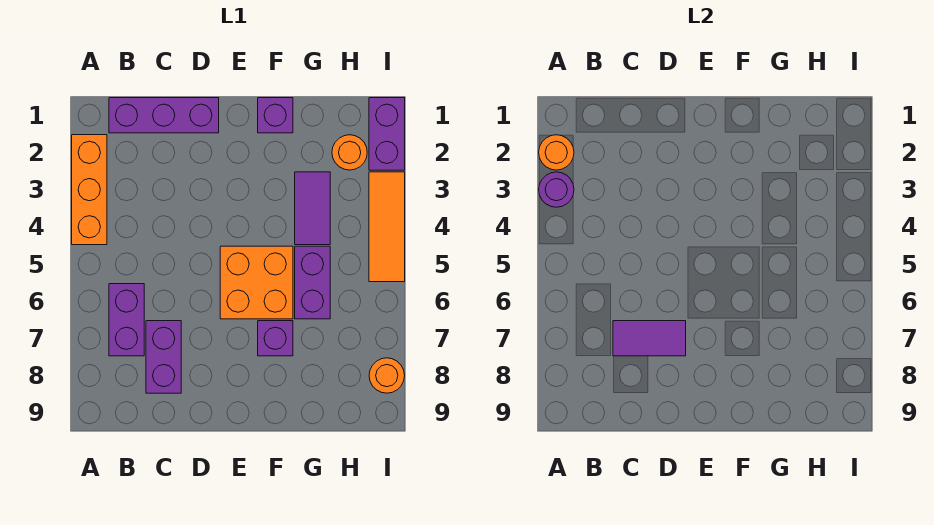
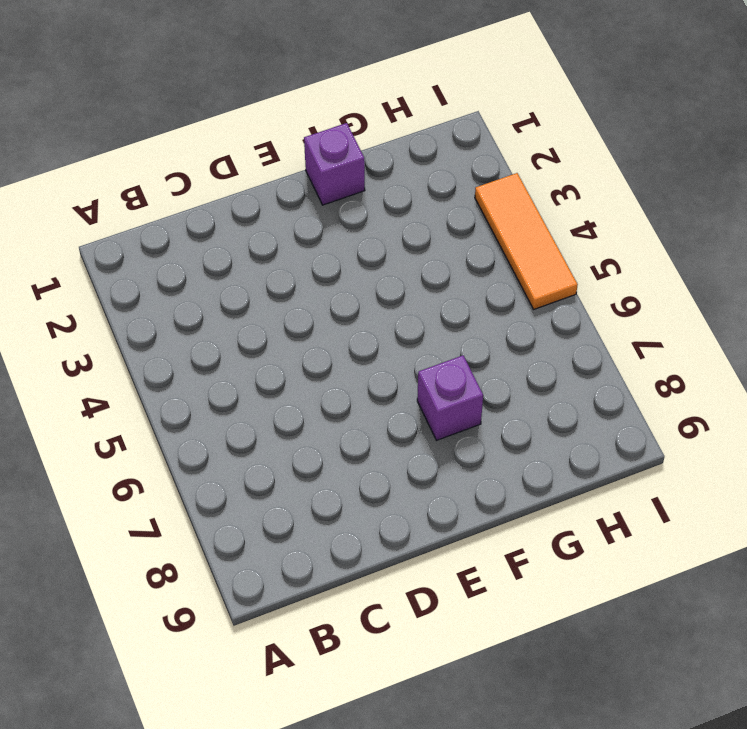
none -> orange 1x3 brick [72,135,107,245]
none -> purple 1x3 brick [109,98,219,133]
none -> purple 1x2 brick [109,284,144,356]

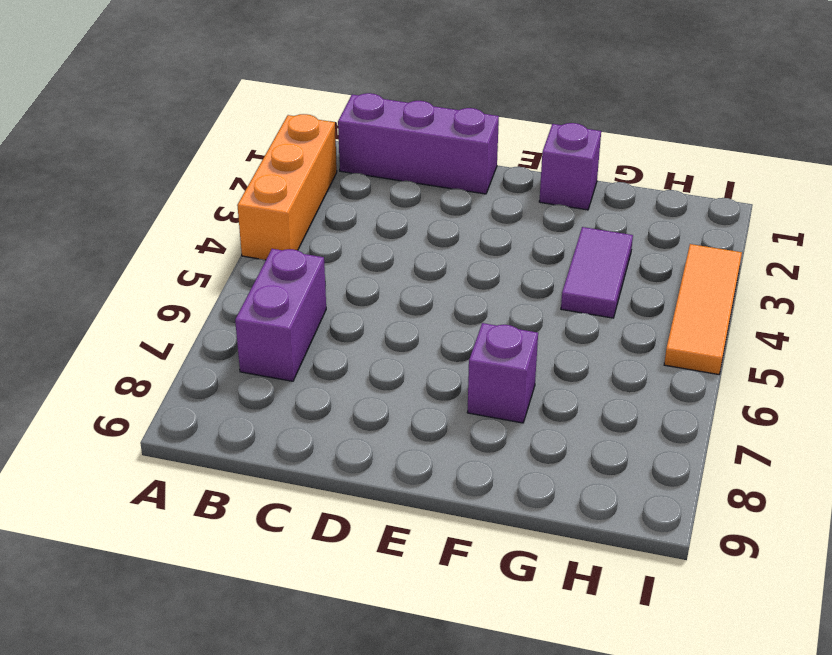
none -> purple 1x2 brick [146,321,181,393]
none -> orange 2x2 brick [220,246,293,319]
none -> purple 1x2 brick [295,246,330,319]

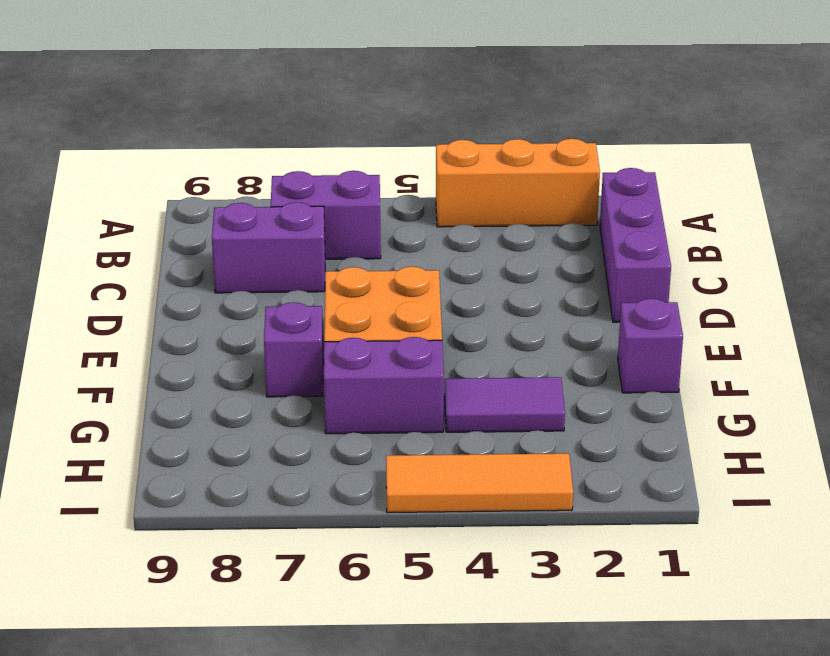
none -> orange 1x1 round brick [332,135,367,170]
none -> purple 1x2 brick [369,98,405,170]
none -> orange 1x1 round brick [369,358,405,393]

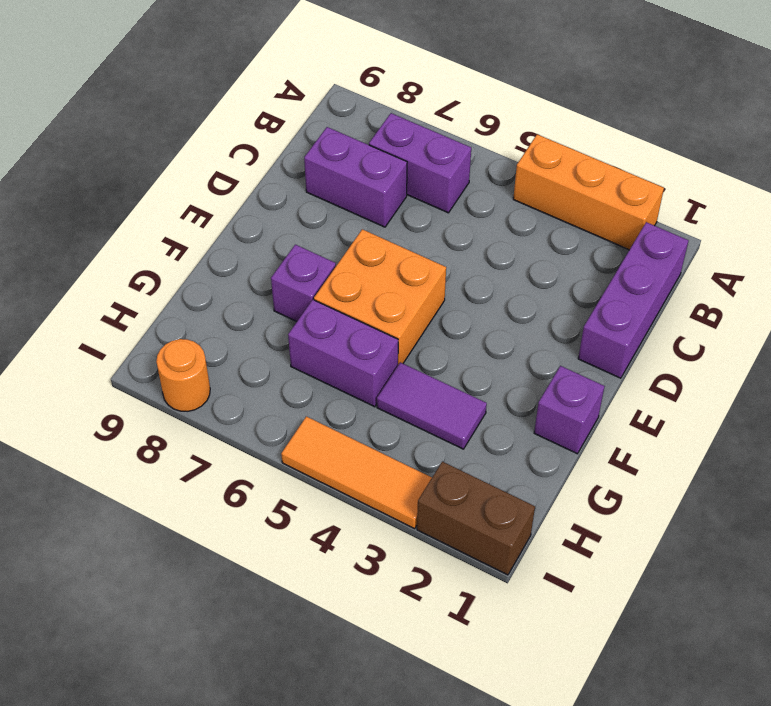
brown 1x2 brick [417,462,535,575] -> purple 1x2 brick [369,98,405,170]
none -> orange 1x1 round brick [332,135,367,170]
none -> orange 1x1 round brick [539,135,574,170]
none -> purple 1x1 round brick [539,172,574,207]

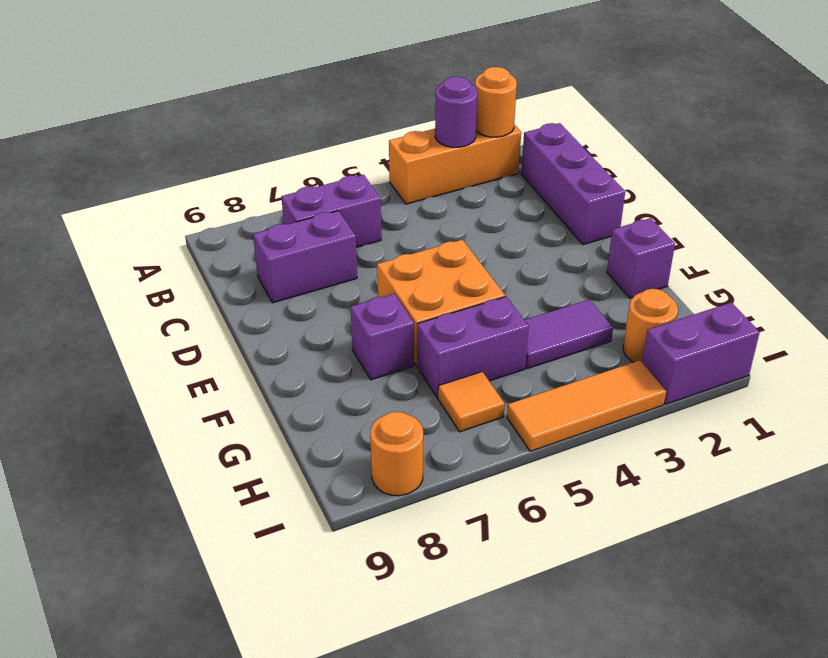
orange 1x1 tile [438,372,505,432] -> none
none -> purple 1x2 tile [613,321,686,356]

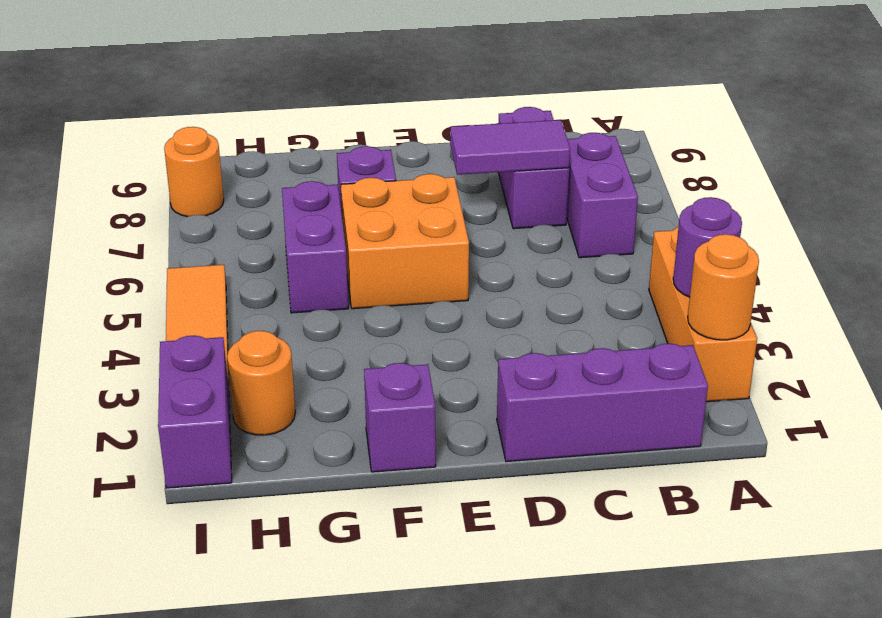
none -> purple 1x2 tile [295,172,330,245]

